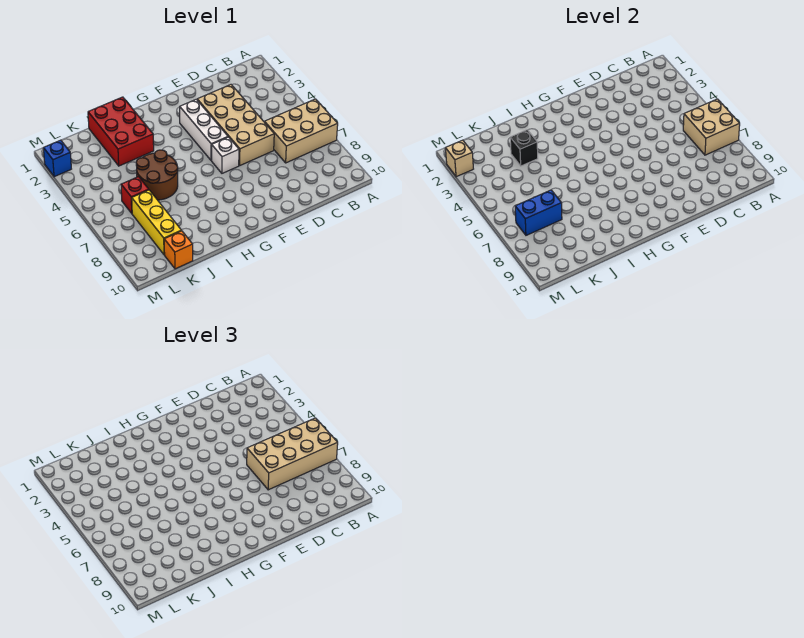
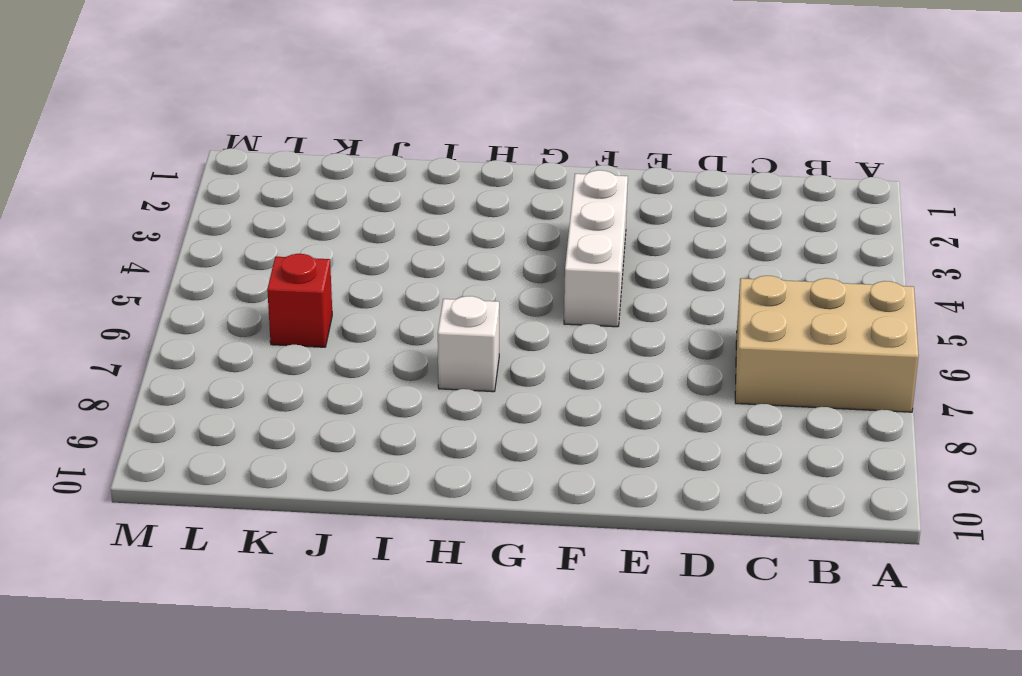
white 1x1 brick [438,296,499,392] -> white 1x1 brick moved to [212,137,239,173]
none -> tan 2x4 brick [197,85,274,165]
none -> red 2x3 brick [88,97,154,166]
none -> brown 2x2 round brick [136,150,178,200]

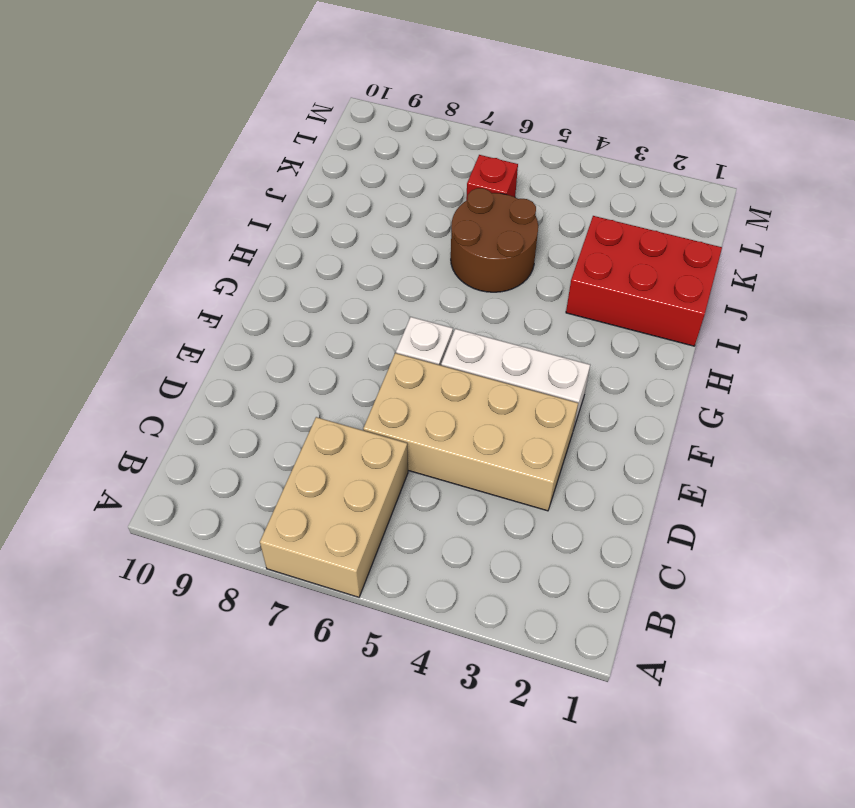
none -> yellow 1x3 brick [132,190,181,255]
none -> orange 1x1 brick [164,231,193,269]
none -> blue 1x1 brick [43,140,71,177]

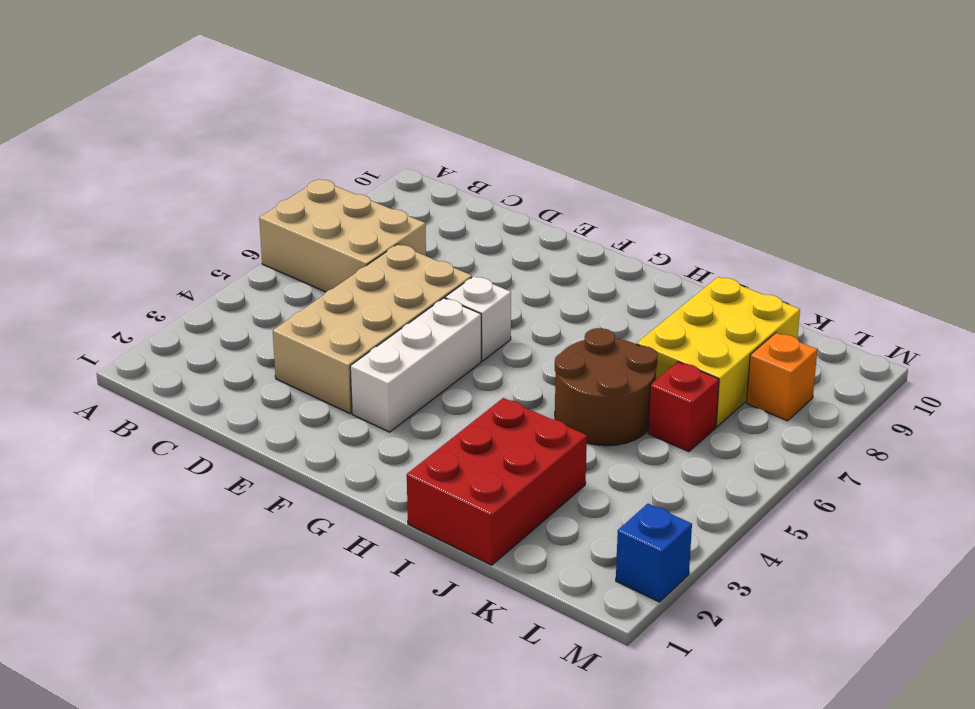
yellow 2x3 brick [637,277,800,427] -> yellow 1x3 brick [132,190,181,255]
orange 1x1 brick [747,333,817,421] -> orange 1x1 brick moved to [164,231,193,269]
none -> tan 2x2 brick [683,99,740,155]
none -> black 1x1 brick [510,130,538,166]
none -> blue 1x2 brick [515,190,562,235]

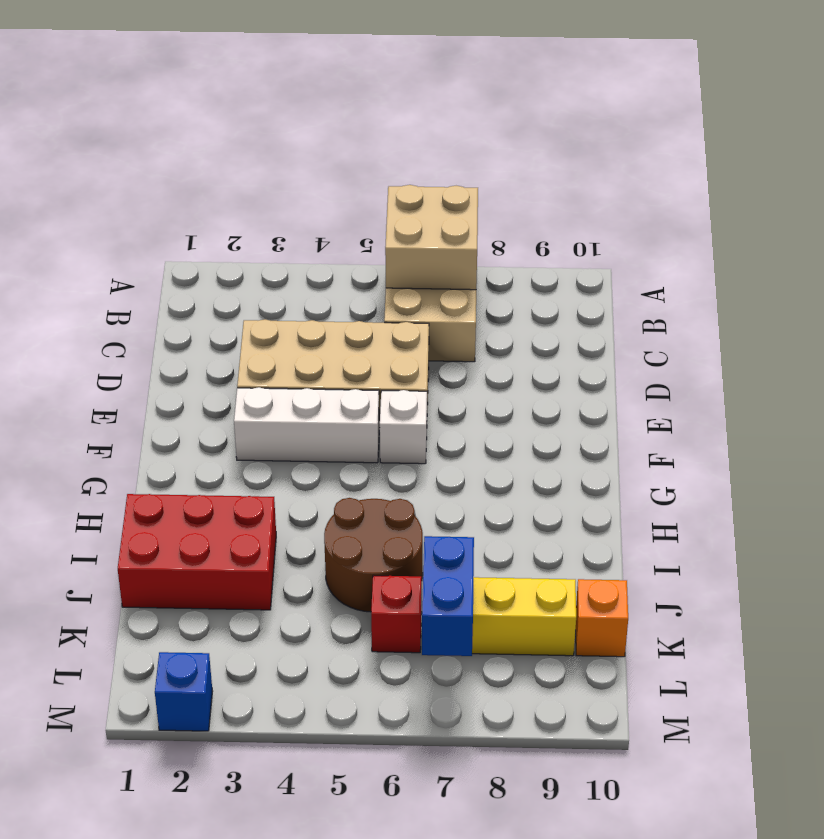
none -> black 1x1 brick [510,130,538,166]
none -> tan 1x1 brick [445,140,473,177]
none -> tan 2x4 brick [247,418,338,490]

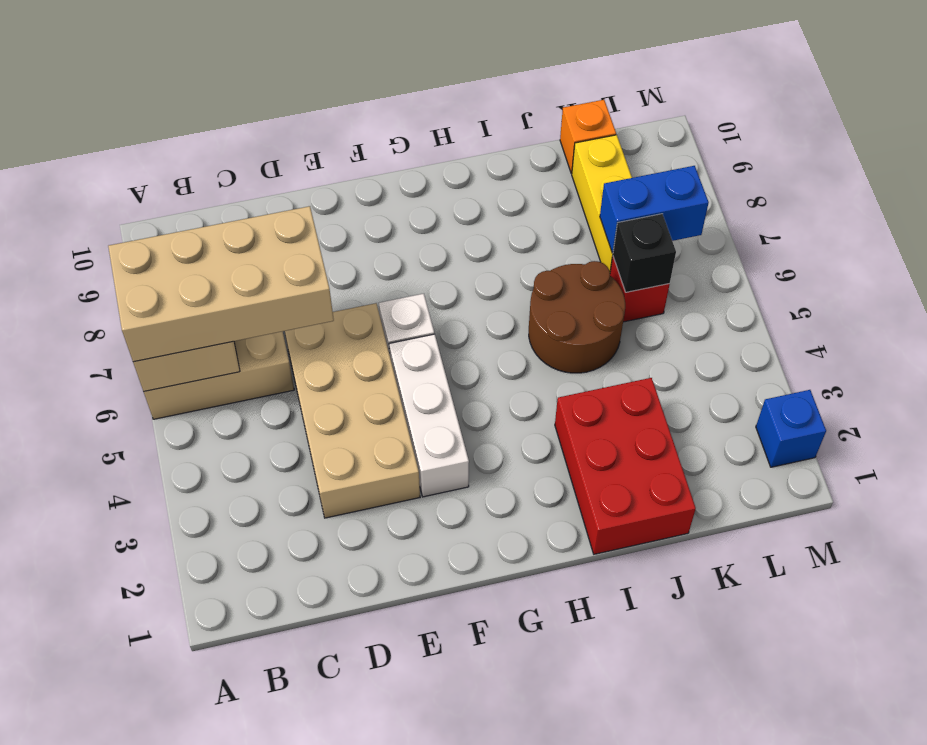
black 1x1 brick [613,214,676,292] -> black 1x1 brick moved to [510,130,538,166]
none -> tan 1x1 brick [445,140,473,177]

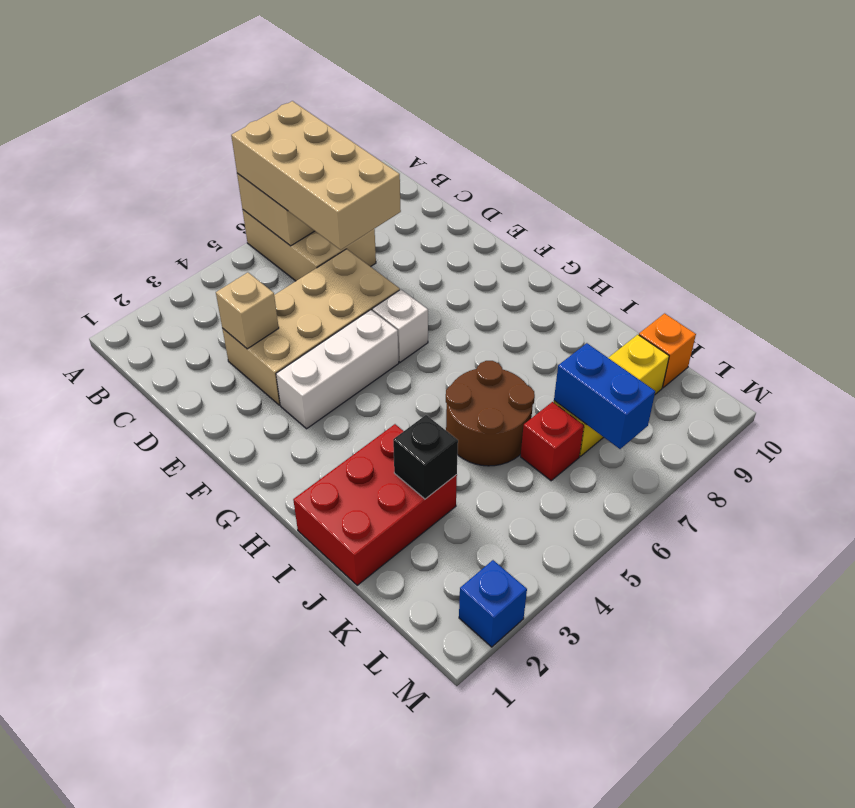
tan 1x1 brick [216,273,279,349] -> tan 1x1 brick moved to [445,140,473,177]

